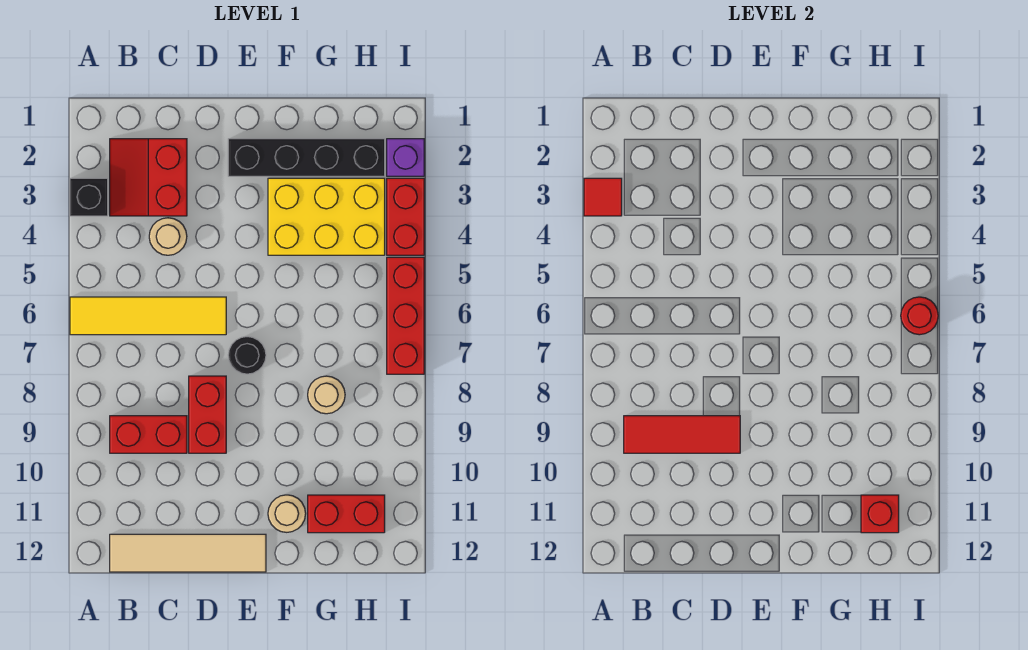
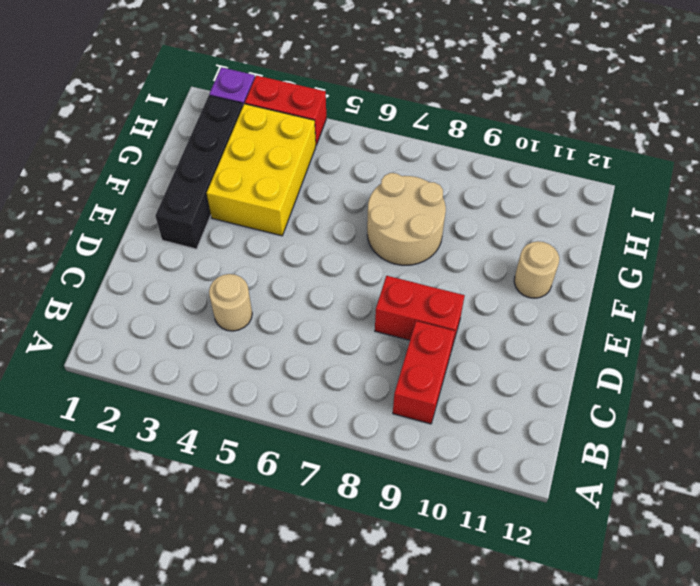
tan 2x2 round brick [367,173,446,265] -> tan 1x1 round brick [308,376,345,414]
none -> black 1x1 brick [70,178,108,216]
none -> yellow 1x4 tile [70,297,226,335]
none -> red 2x2 slope [110,139,187,216]

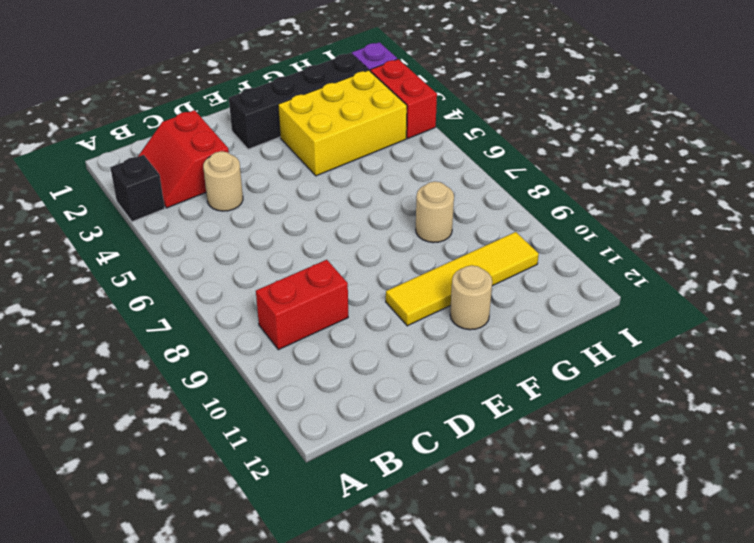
yellow 1x4 tile [386,232,539,326] -> yellow 1x4 tile moved to [70,297,226,335]
none -> tan 1x4 tile [110,534,266,572]
none -> red 1x2 brick [189,376,226,453]
none -> black 1x1 round brick [228,337,266,374]

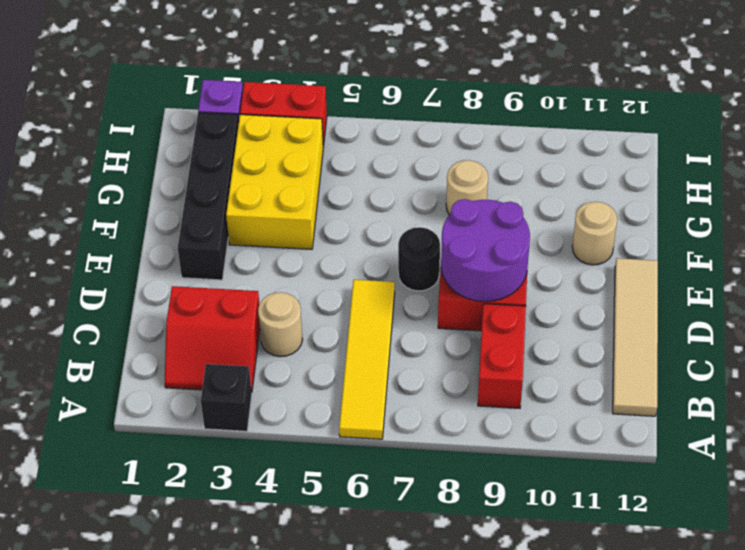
purple 2x2 round brick [441,199,530,301] -> red 1x3 tile [624,416,740,453]
none -> red 1x2 brick [308,495,385,533]
none -> red 1x3 brick [387,257,424,374]
none -> red 1x1 tile [584,178,622,216]

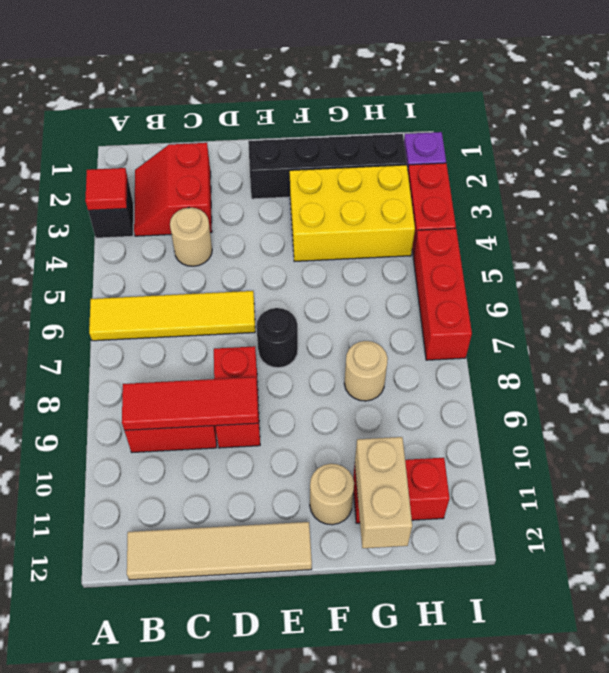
tan 1x2 brick [355,437,412,548] -> none
none -> red 1x1 brick [861,495,899,533]
none -> red 1x1 round brick [901,297,938,335]

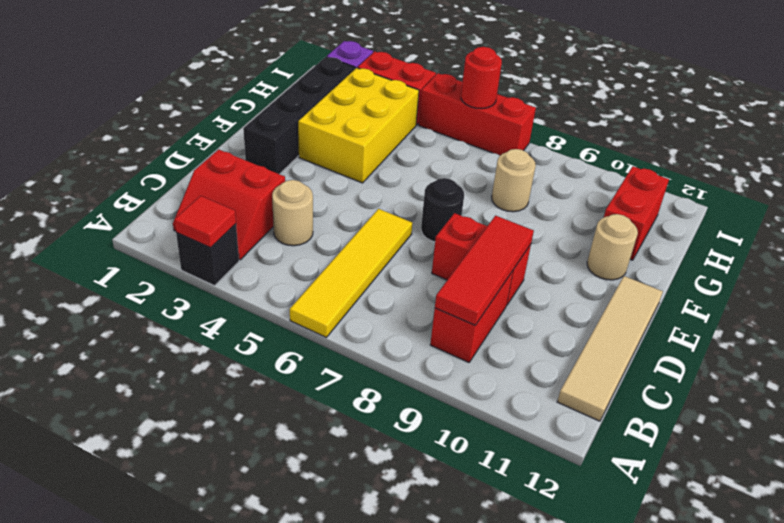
none -> red 1x1 brick [861,495,899,533]

